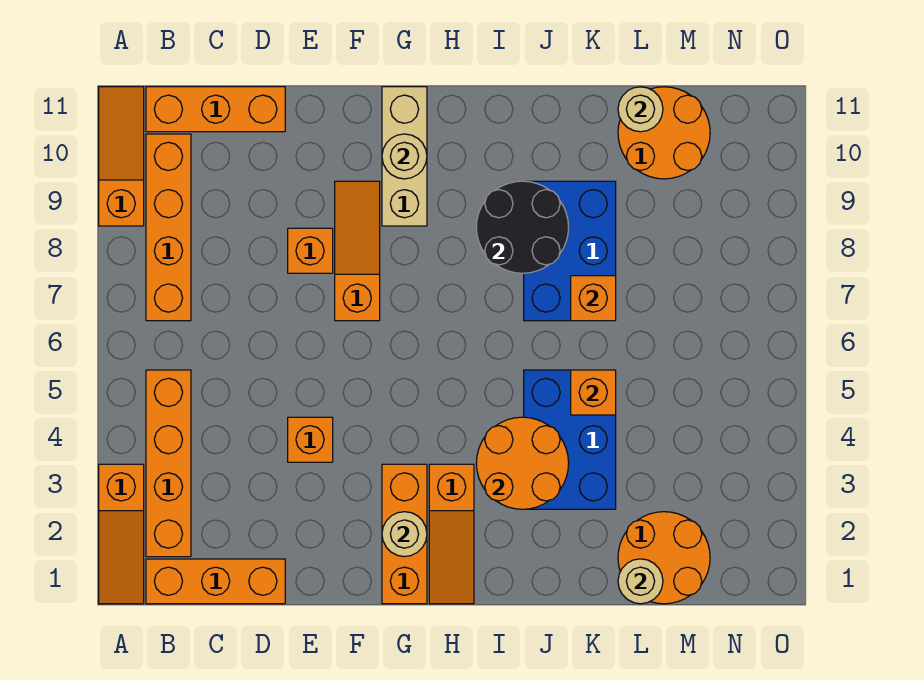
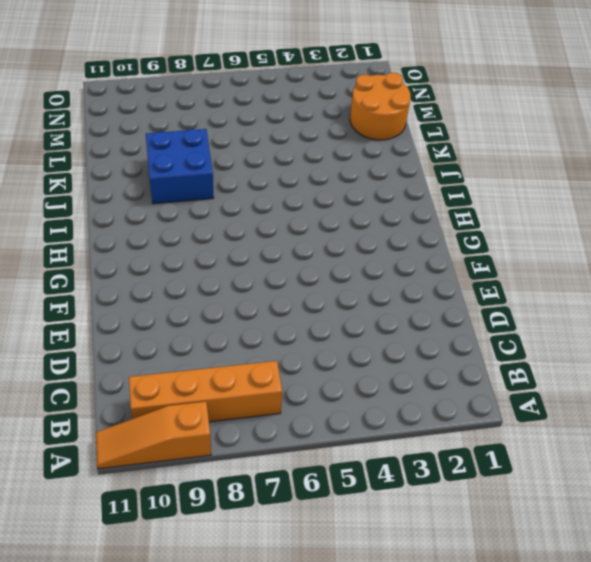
blue 2x2 brick [146,129,214,204] -> blue 2x3 brick [524,181,616,321]
none -> orange 1x3 slope [99,464,144,604]
none -> orange 1x3 brick [146,559,285,604]
none -> orange 1x4 brick [146,370,191,557]

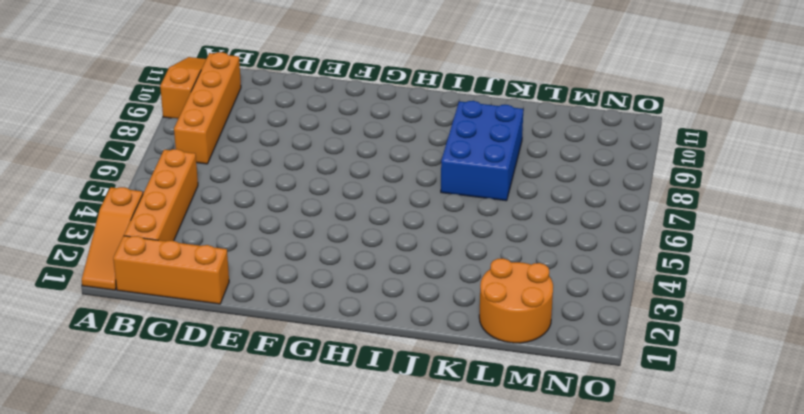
none -> orange 1x3 brick [146,87,285,132]
none -> orange 1x1 brick [288,417,333,462]
none -> orange 1x1 brick [288,228,333,273]

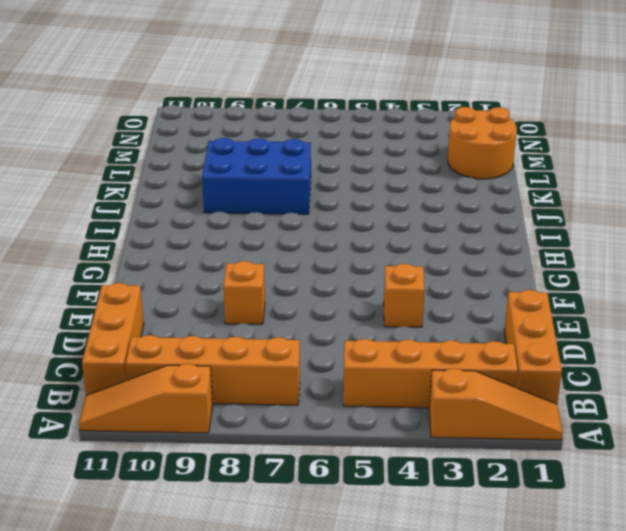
none -> orange 1x3 slope [335,181,380,321]
none -> orange 1x3 brick [382,464,427,604]
none -> tan 1x3 brick [382,87,427,226]

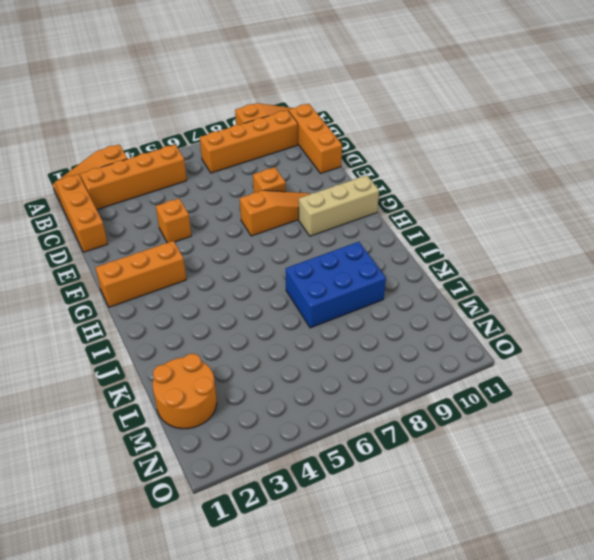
none -> orange 1x3 slope [429,464,474,604]
none -> blue 2x3 brick [524,370,616,509]
none -> orange 2x2 round brick [618,87,710,179]

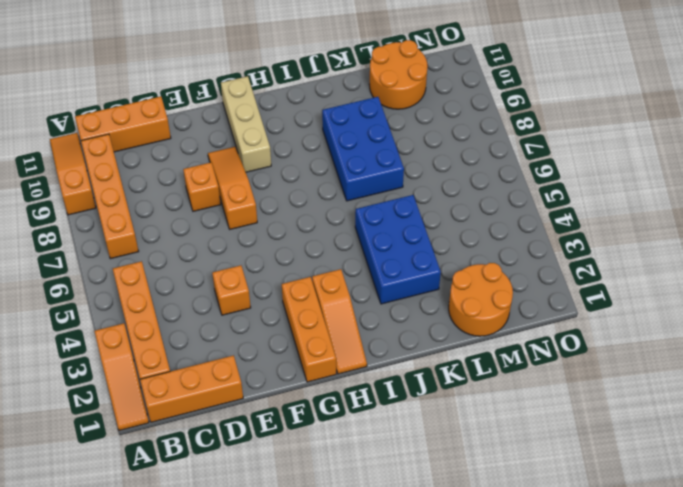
none -> tan 1x1 round brick [382,512,427,557]
none -> tan 1x1 round brick [382,134,427,179]
none -> orange 2x2 round brick [476,417,569,509]

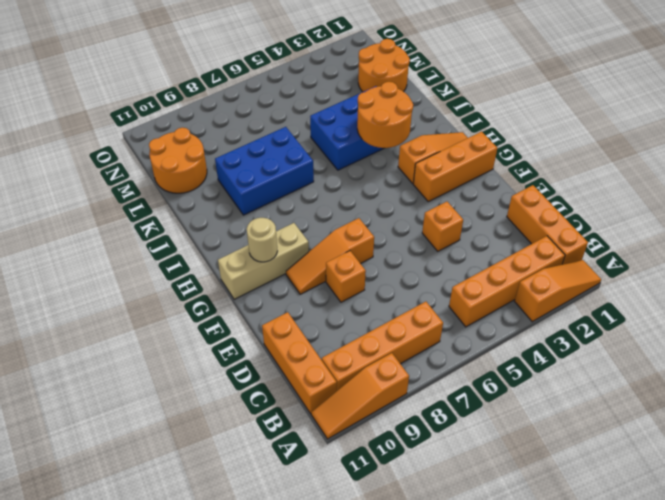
none -> tan 1x1 round brick [382,512,427,557]
none -> black 2x2 round brick [476,181,569,273]
none -> orange 1x1 brick [571,370,616,415]

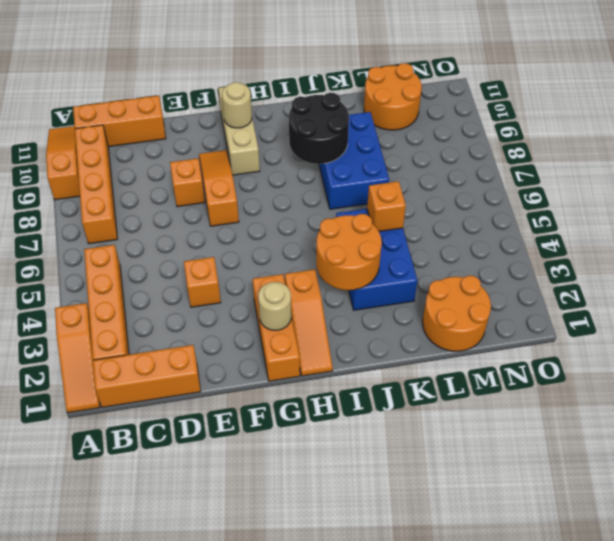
none -> orange 1x1 brick [571,276,616,321]
none -> tan 1x1 round brick [618,559,663,604]
none -> tan 1x1 round brick [618,87,663,132]

